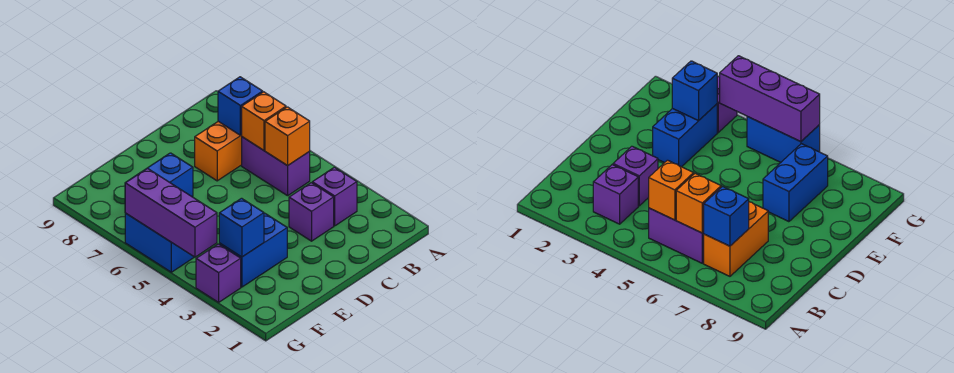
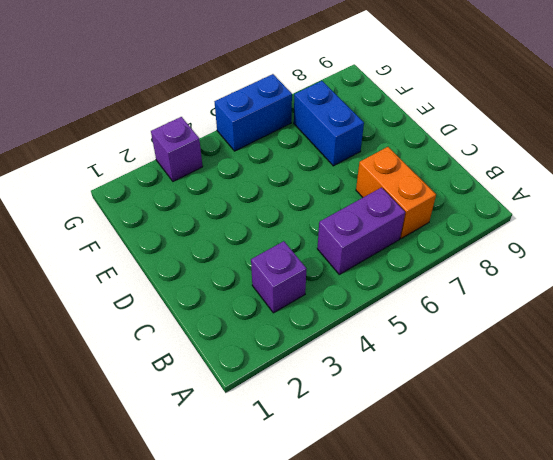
none -> purple 1x1 brick [289,183,334,241]
none -> blue 1x2 brick [219,213,287,287]
none -> orange 1x1 brick [265,107,310,166]

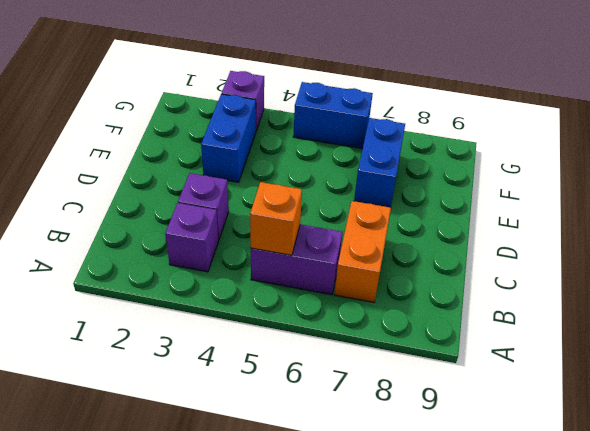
none -> orange 1x1 brick [242,92,286,150]
none -> blue 1x1 brick [218,77,263,135]
none -> blue 1x1 brick [219,198,264,257]

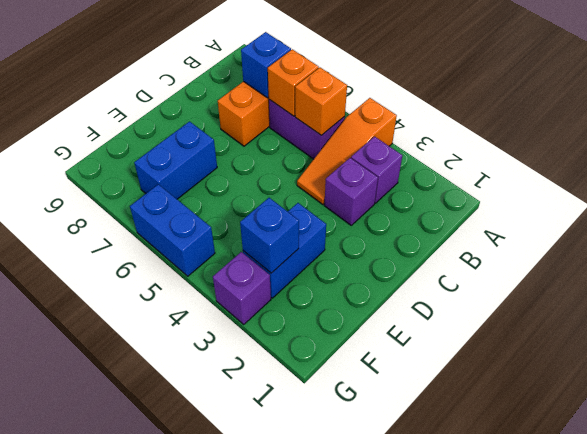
orange 1x3 slope [297,98,397,205] -> none
none -> purple 1x3 brick [125,169,217,257]

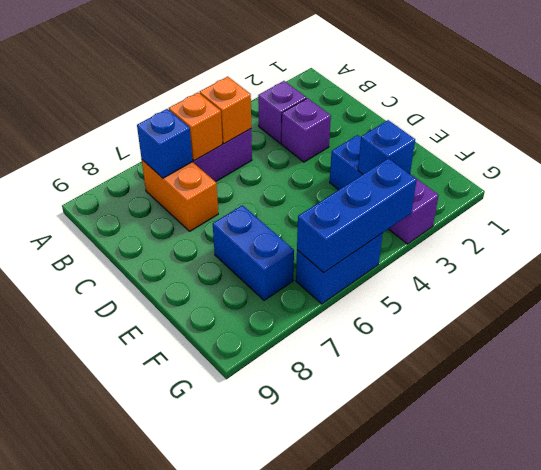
blue 1x3 brick [297,159,416,273] -> purple 1x3 brick [125,169,217,257]

